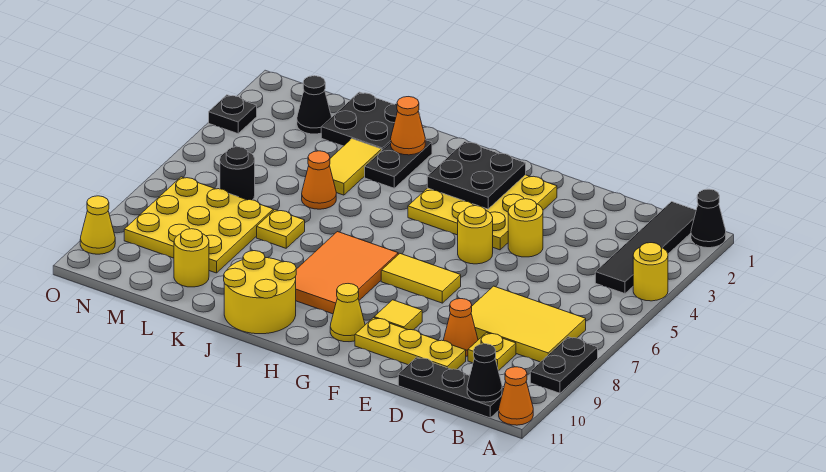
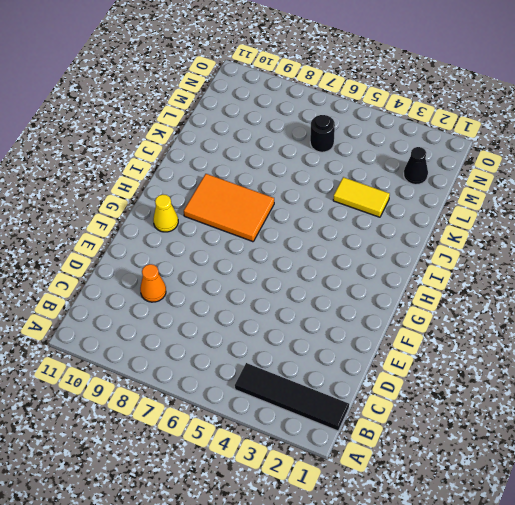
none -> black 1x1 cone [691,189,726,248]
none -> yellow 1x1 round brick [633,243,668,301]
none -> black 1x2 plate [530,337,598,393]
none -> orange 1x1 cone [499,367,533,425]

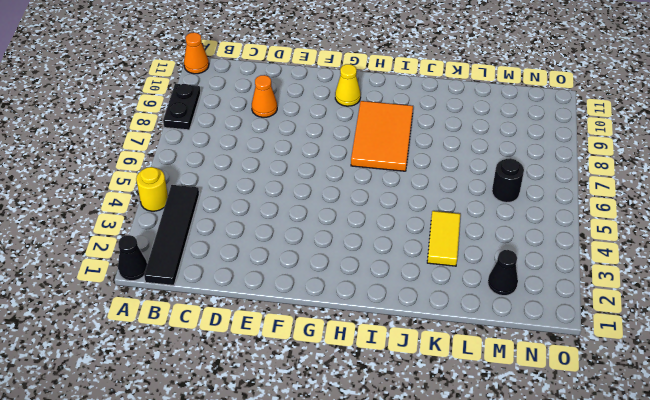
none -> yellow 2x3 tile [471,286,586,362]
none -> black 1x3 plate [398,357,504,418]
none -> yellow 1x1 plate [468,333,516,371]
none -> yellow 1x3 plate [355,318,466,370]

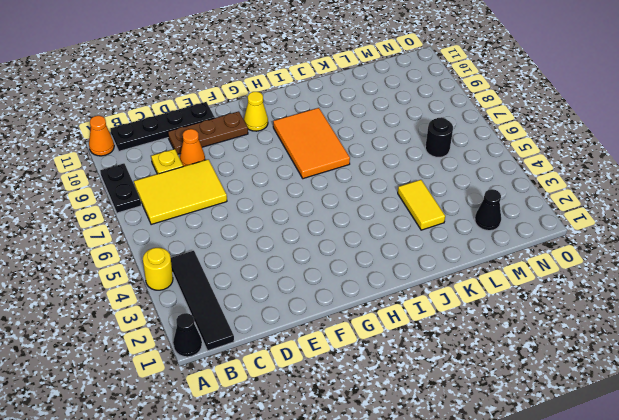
black 1x4 plate [110,102,215,151] -> black 1x3 plate [398,357,504,418]
brown 1x3 plate [168,111,248,154] -> yellow 1x3 plate [355,318,466,370]
none -> yellow 1x1 round brick [508,199,543,257]
none -> yellow 3x3 plate [408,175,557,250]
none -> yellow 1x1 round brick [458,206,493,264]
none -> yellow 1x2 tile [381,254,461,303]

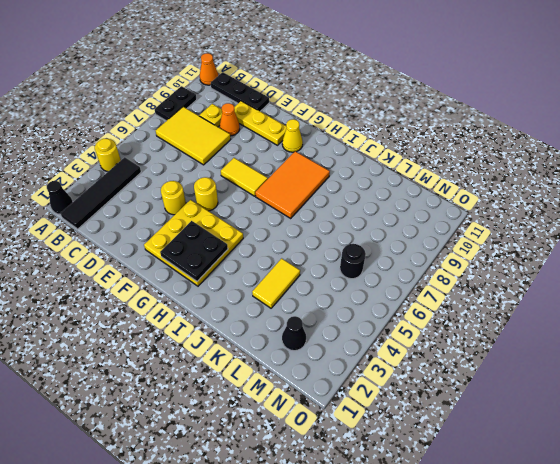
none -> yellow 1x1 tile [374,300,422,330]
none -> yellow 2x2 round brick [224,251,296,334]
none -> black 1x2 plate [365,140,432,188]
none -> black 2x2 plate [321,92,420,150]

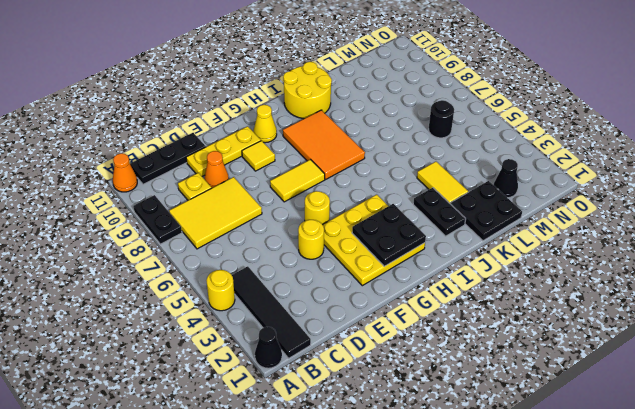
none -> orange 1x1 cone [302,151,336,209]
none -> yellow 1x1 plate [257,210,305,248]
none -> yellow 3x3 plate [124,177,273,273]
none -> yellow 1x1 round brick [174,229,209,287]

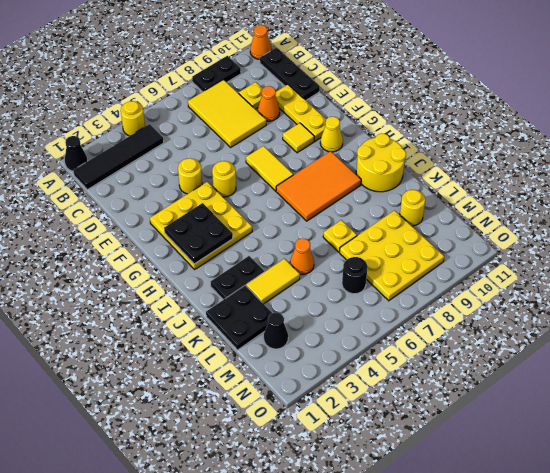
none -> black 1x1 plate [209,95,257,134]
none -> yellow 1x1 cone [80,196,115,254]
none -> black 1x1 cone [467,344,502,402]
none -> orange 1x1 cone [391,97,425,155]

